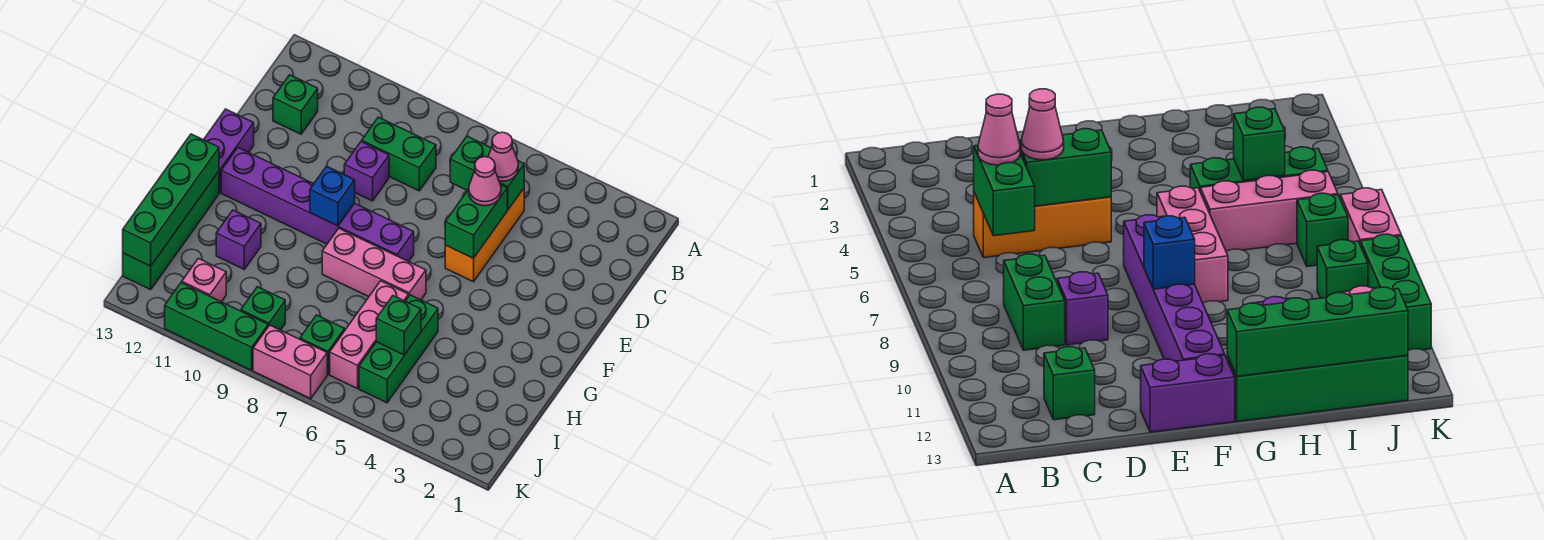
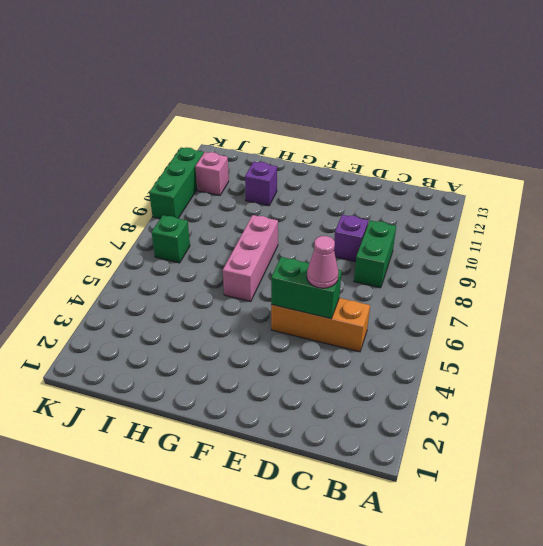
none -> green 1x1 brick [273,75,318,134]
none -> purple 1x2 brick [204,109,254,193]
none -> purple 1x6 brick [221,148,414,262]

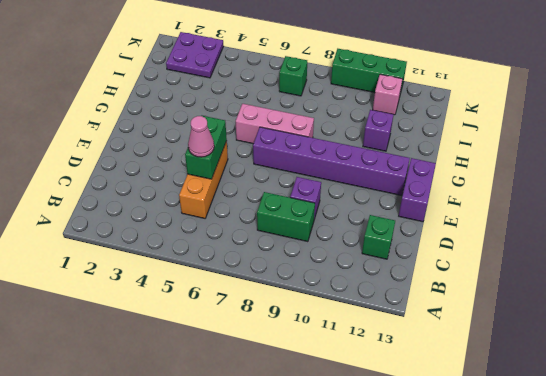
purple 2x2 plate [166,32,224,78] -> none
none -> green 1x4 brick [123,171,219,290]
none -> green 1x3 brick [359,295,438,403]
none -> pink 1x3 brick [330,281,409,389]

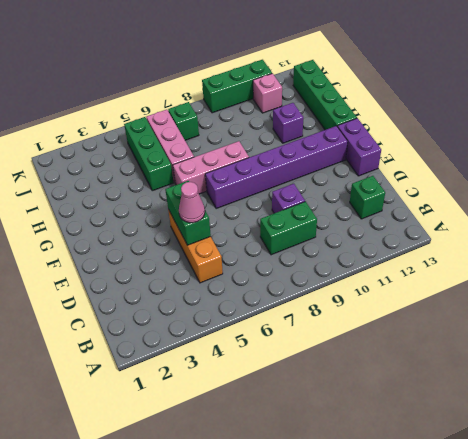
none -> green 1x1 brick [241,287,285,330]
none -> pink 1x2 brick [253,325,327,399]
none -> green 1x2 brick [450,136,524,210]

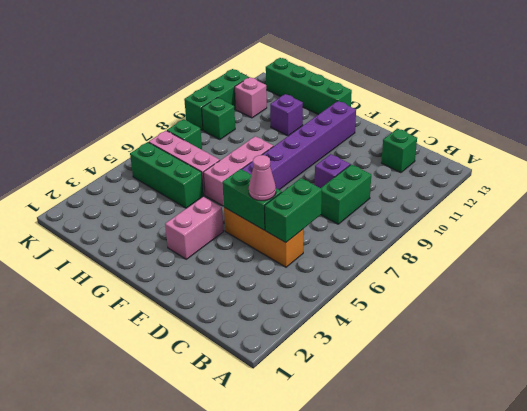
pink 1x2 brick [165,197,224,259] -> pink 1x2 brick moved to [253,325,327,399]
none -> purple 1x2 brick [204,109,254,193]
none -> blue 1x1 brick [310,166,355,226]
none -> green 1x4 brick [123,134,219,266]

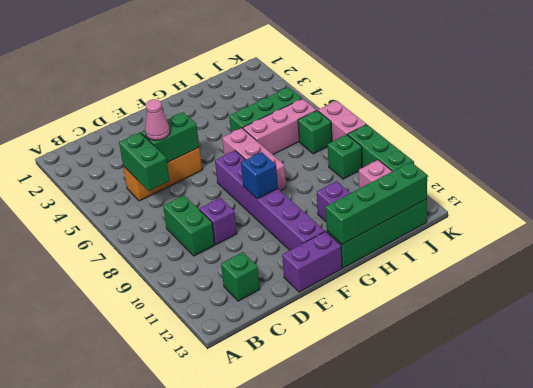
none -> green 1x1 brick [376,296,421,355]
none -> pink 1x1 cone [488,132,518,181]

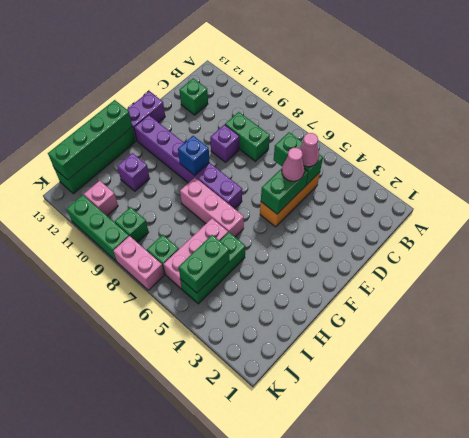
green 1x2 brick [178,235,229,293] -> green 1x1 brick [376,296,421,355]

